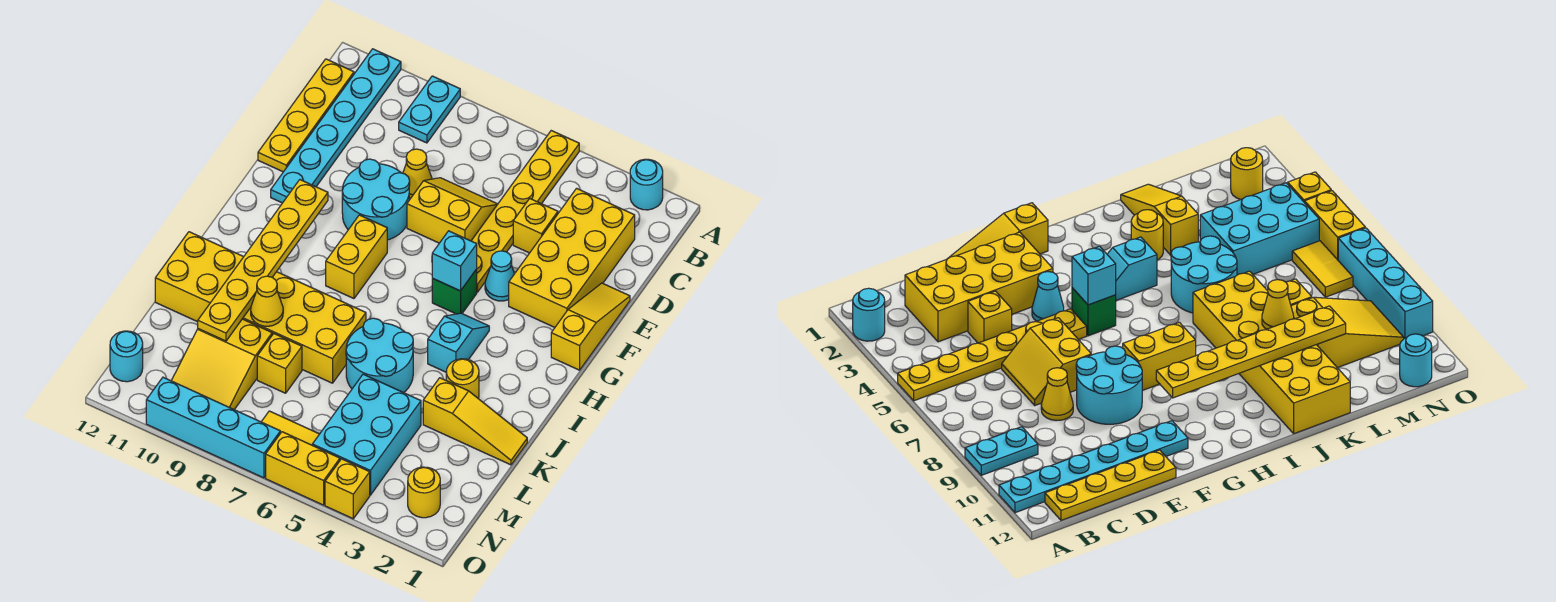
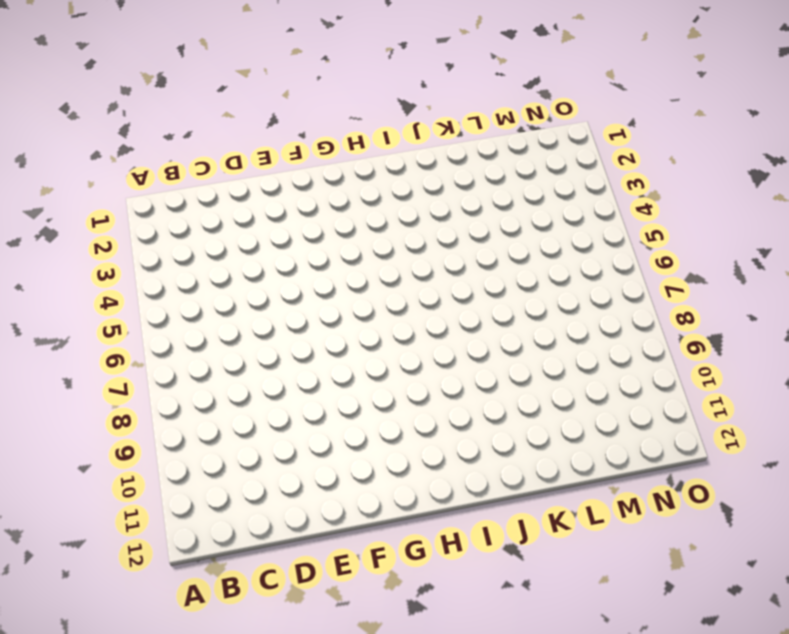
none -> cyan 1x1 round brick [630,159,663,210]
none -> yellow 1x6 plate [472,131,579,292]
none -> cyan 1x2 plate [399,76,460,143]
none -> cyan 1x6 plate [271,49,401,203]

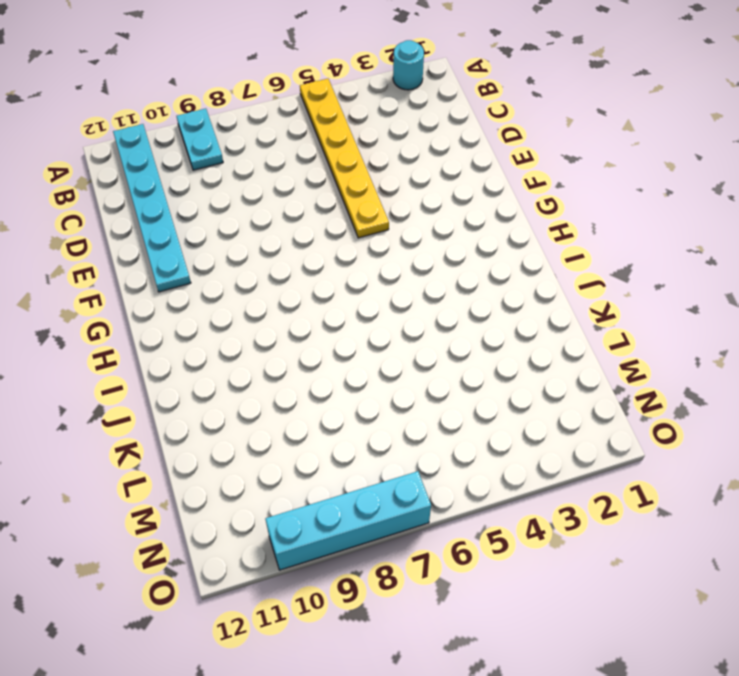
none -> yellow 1x4 plate [258,59,354,172]
none -> yellow 2x4 brick [509,188,635,327]
none -> yellow 1x1 brick [513,199,558,253]
none -> yellow 2x2 slope [407,178,497,243]

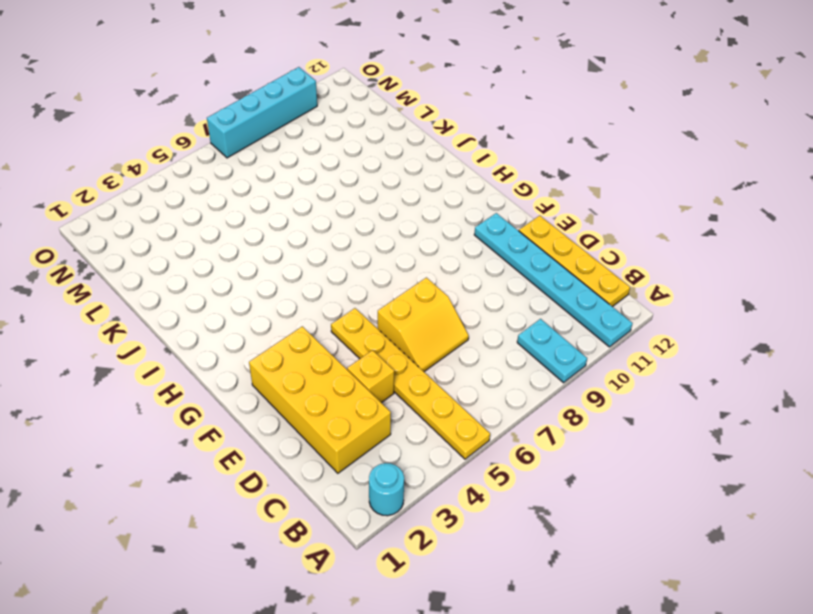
none -> yellow 1x1 cone [403,149,432,198]
none -> yellow 1x3 slope [551,283,630,370]
none -> cyan 2x2 round brick [342,159,410,240]
none -> cyan 1x1 cone [485,251,515,301]

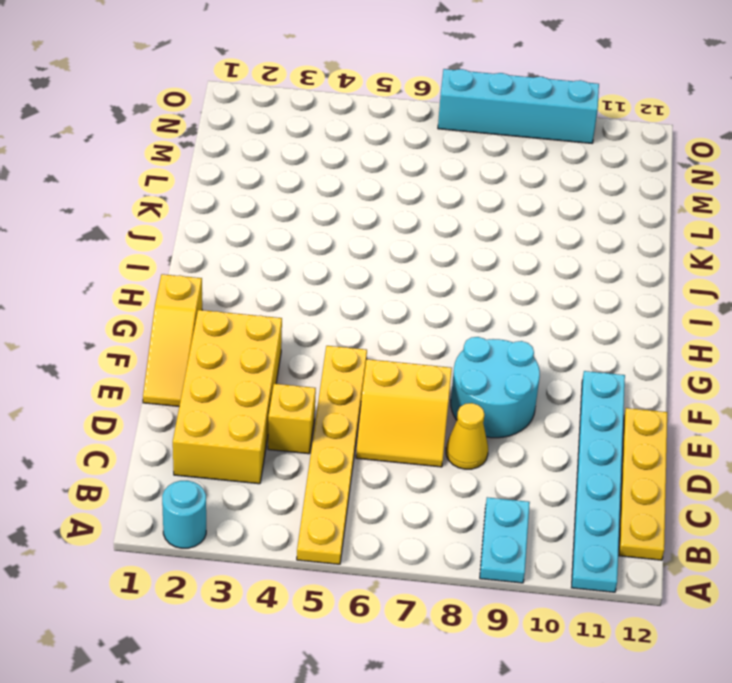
none -> cyan 1x1 cone [485,251,515,301]
none -> green 1x1 brick [432,269,477,314]
none -> yellow 1x2 brick [326,215,387,299]
none -> cyan 1x2 slope [428,313,489,372]

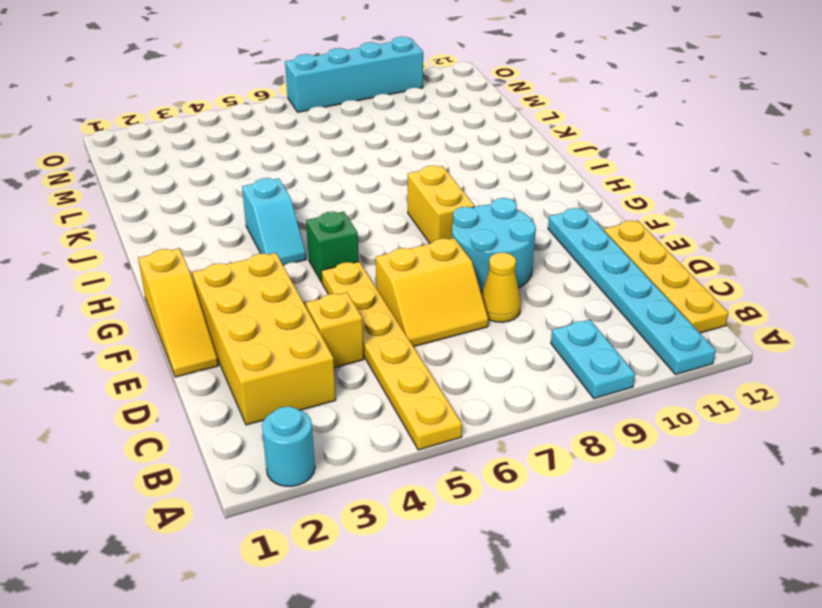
none -> cyan 1x1 cone [485,251,515,301]
none -> yellow 1x1 round brick [446,359,479,399]
none -> cyan 2x2 round brick [346,318,413,393]
none -> yellow 2x6 brick [155,232,366,383]

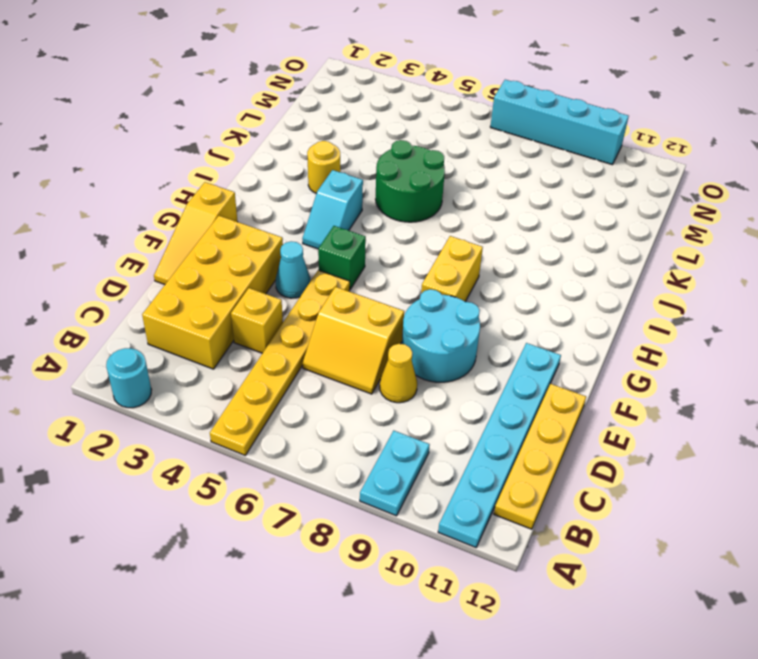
green 2x2 round brick [376,140,445,222] -> cyan 2x2 round brick [346,318,413,393]
none -> yellow 2x6 brick [155,232,366,383]
none -> yellow 1x3 slope [423,378,527,465]
none -> cyan 2x3 brick [312,374,421,495]
none -> yellow 1x1 brick [257,334,302,393]

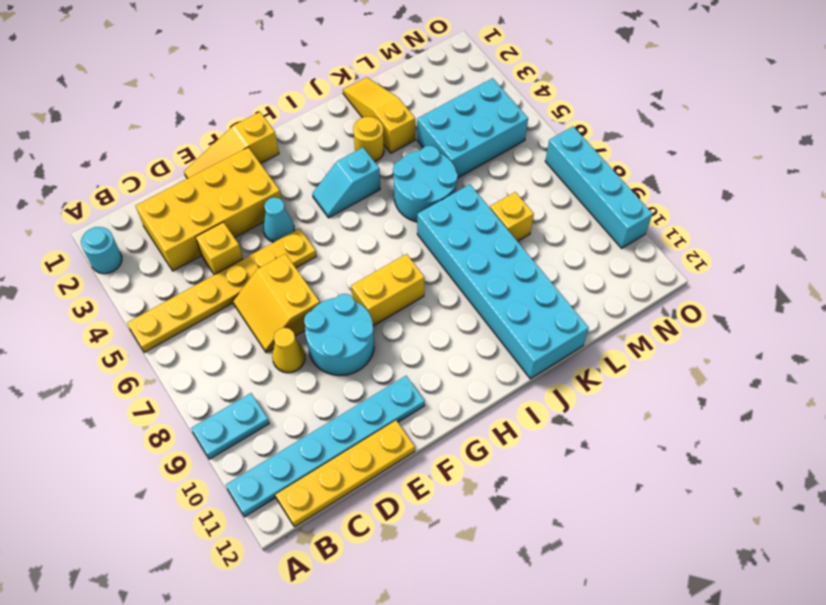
cyan 2x6 brick [417,184,589,379] -> yellow 2x6 brick [155,232,366,383]
none -> green 1x1 brick [432,269,477,314]
none -> yellow 2x3 slope [171,319,272,410]
none -> yellow 1x1 round brick [408,467,440,518]
none -> yellow 1x2 tile [262,411,319,445]

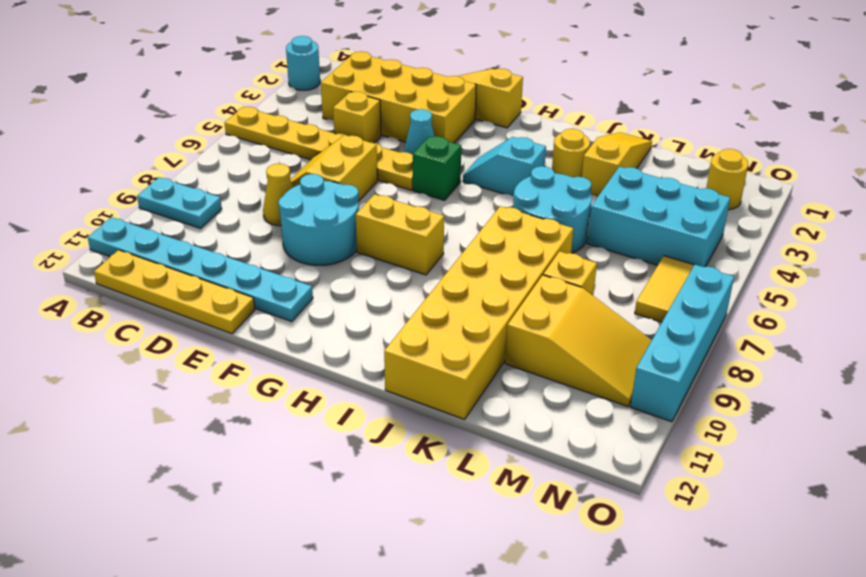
none -> cyan 1x1 round brick [110,331,143,382]
none -> yellow 1x1 brick [325,459,370,519]
none -> yellow 1x2 brick [266,432,340,505]
none -> cyan 1x1 brick [432,231,477,291]

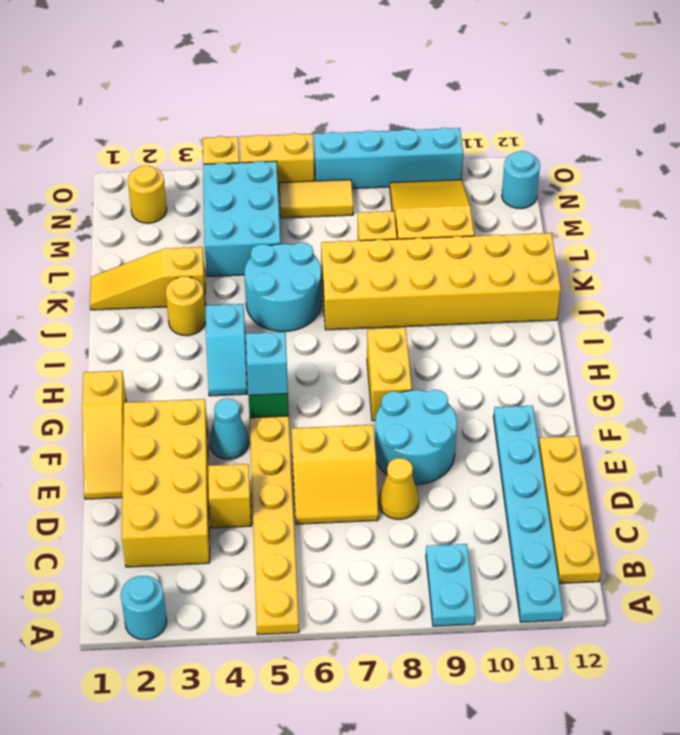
none -> yellow 1x6 plate [198,180,328,341]
none -> yellow 1x1 cone [251,276,283,326]

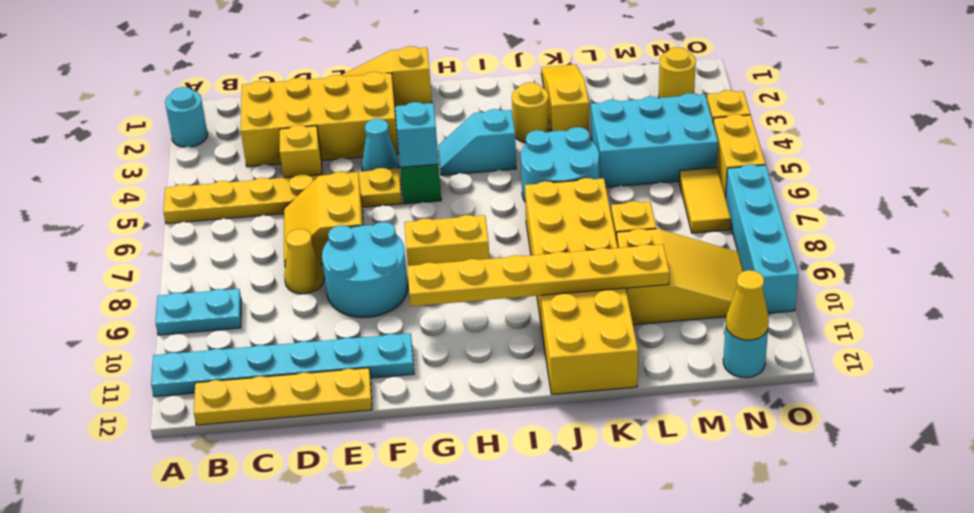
yellow 1x1 cone [726,270,769,340] -> yellow 1x1 cone moved to [251,276,283,326]

